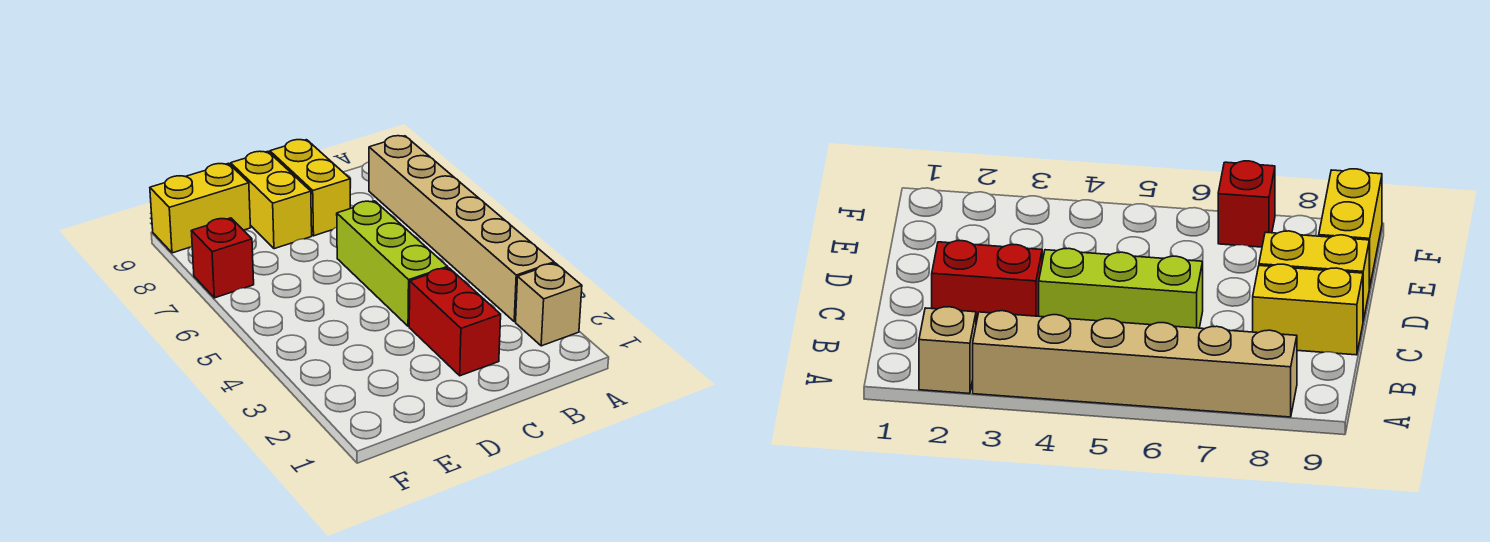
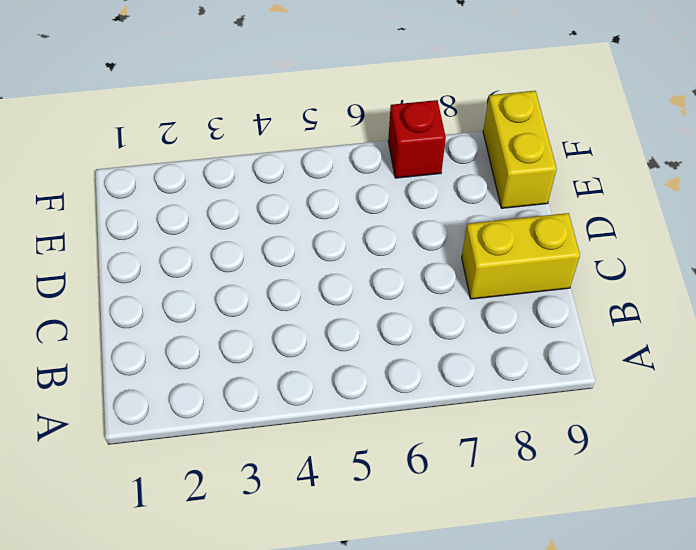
none -> tan 1x1 brick [516,263,582,346]
none -> tan 1x6 brick [369,136,554,322]

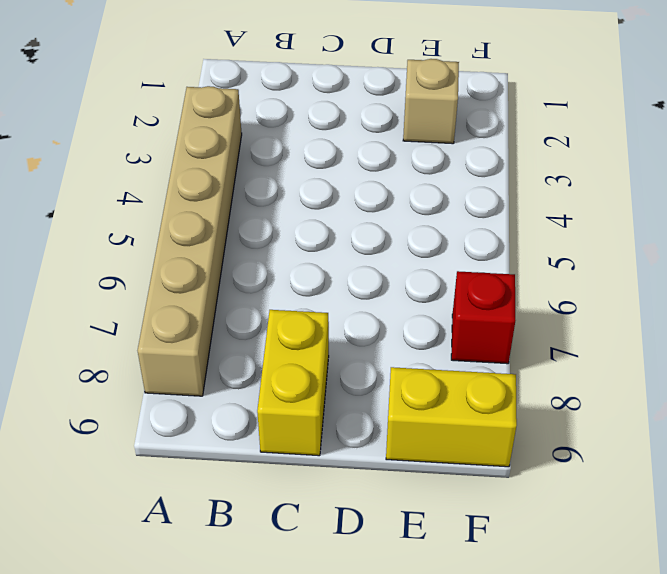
tan 1x1 brick [403,59,459,144] -> tan 1x1 brick moved to [516,263,582,346]
none -> red 1x2 brick [409,268,501,376]
none -> lime 1x3 brick [337,201,448,326]

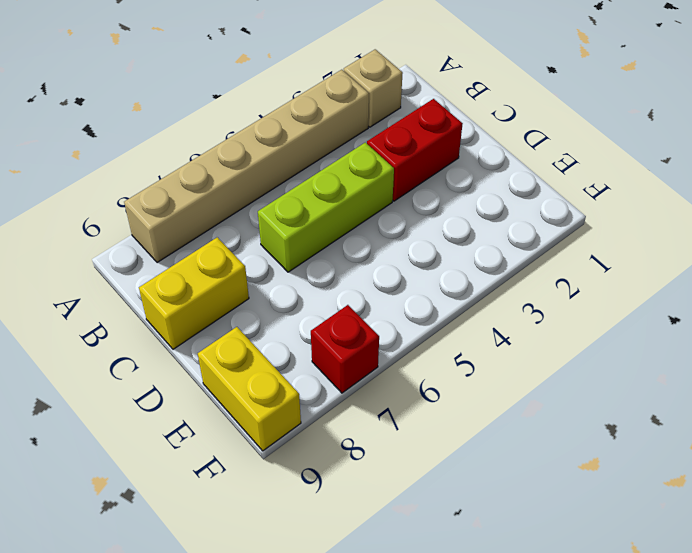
none -> yellow 1x2 brick [231,151,312,249]

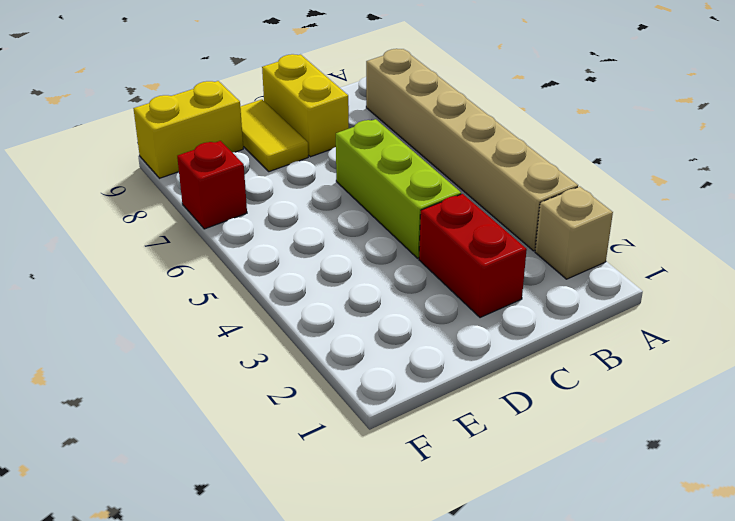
yellow 1x2 tile [240,99,308,172] -> yellow 1x2 brick [231,151,312,249]

